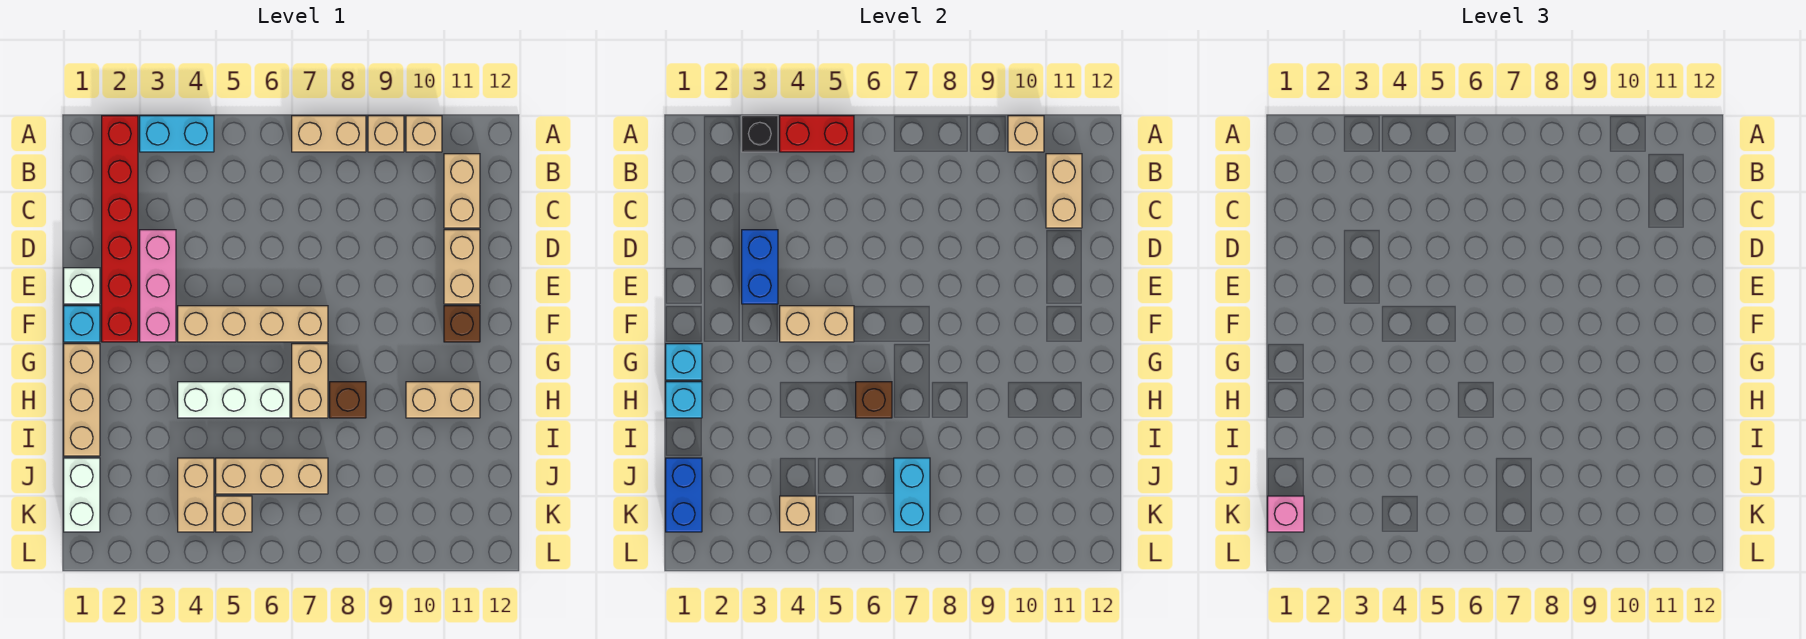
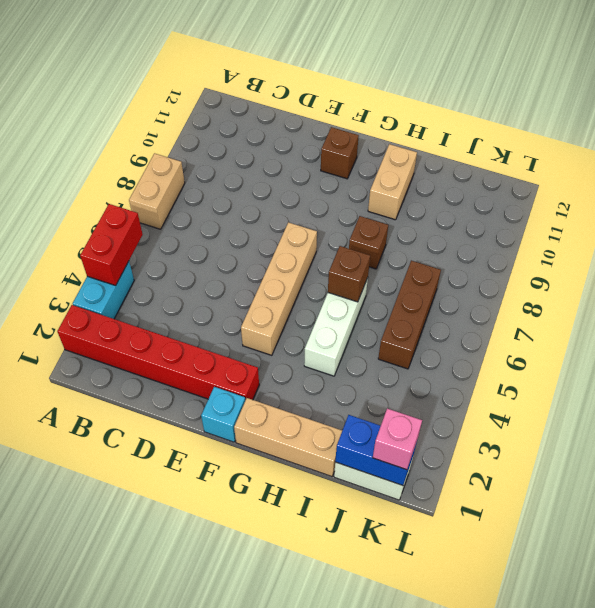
brown 1x3 brick [378,261,441,369] -> tan 1x3 brick [216,458,328,494]
none -> tan 1x1 brick [368,116,404,152]
none -> tan 1x1 brick [406,116,442,152]
none -> tan 1x2 brick [444,154,480,228]
none -> pink 1x3 brick [140,230,176,342]

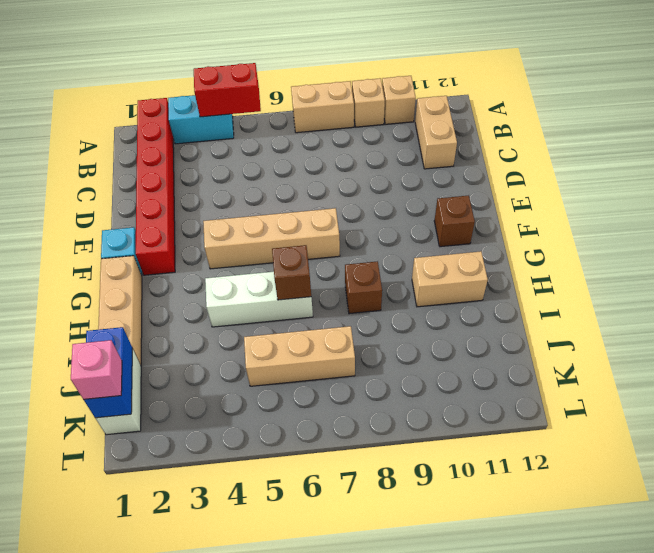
none -> pink 1x3 brick [140,230,176,342]
none -> tan 1x2 brick [444,230,480,304]
none -> white 1x1 brick [64,268,100,304]
none -> tan 1x2 brick [292,344,328,418]

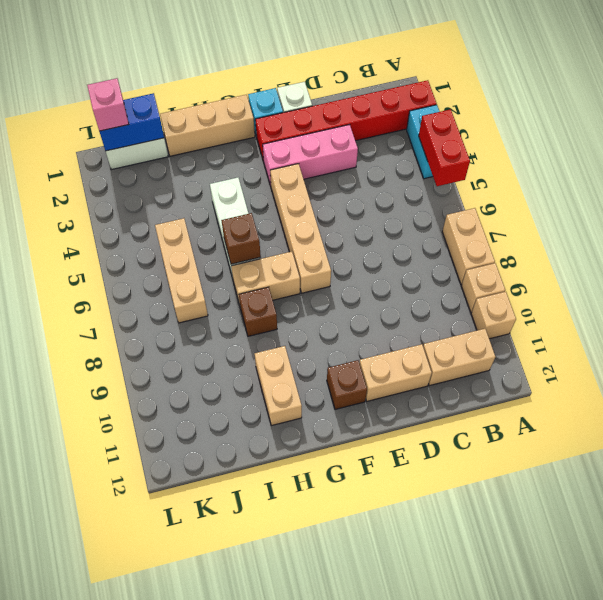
none -> tan 1x2 brick [178,458,214,532]
none -> tan 1x1 brick [216,496,252,532]
none -> black 1x1 brick [742,116,778,152]
none -> tan 1x1 brick [1008,116,1044,152]

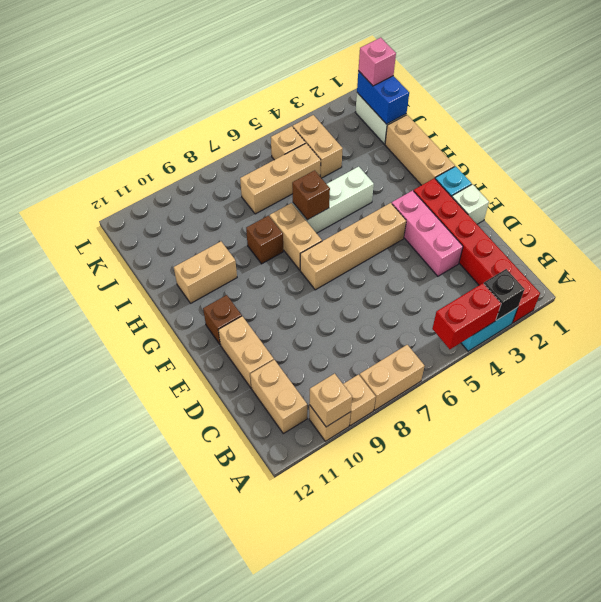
none -> tan 1x2 brick [1046,154,1082,228]
none -> blue 1x2 brick [742,230,778,304]
none -> tan 1x2 brick [780,306,854,342]
none -> cyan 1x1 brick [666,344,702,380]

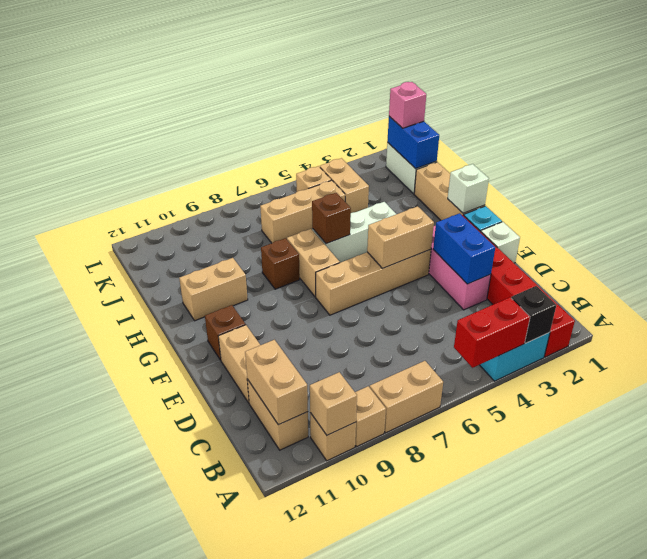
white 1x1 brick [448,164,489,213] -> cyan 1x1 brick [666,344,702,380]
none -> cyan 1x1 brick [666,382,702,418]
none -> cyan 1x2 brick [894,458,930,532]
none -> tan 1x1 brick [780,496,816,532]

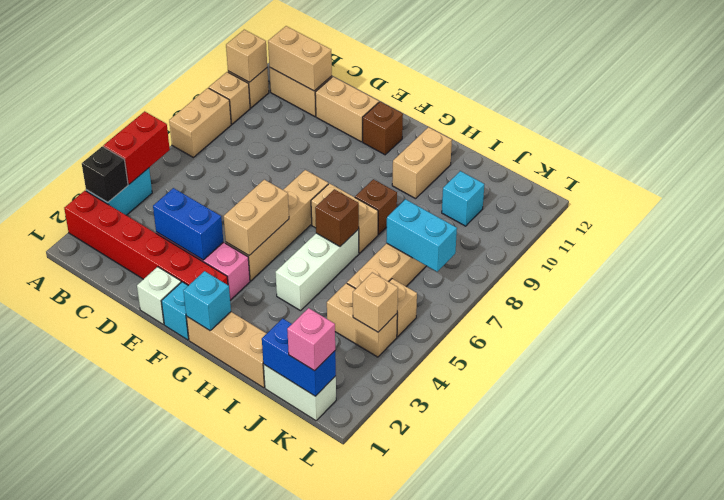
cyan 1x1 brick [442,171,484,226] -> cyan 1x1 brick moved to [666,382,702,418]

